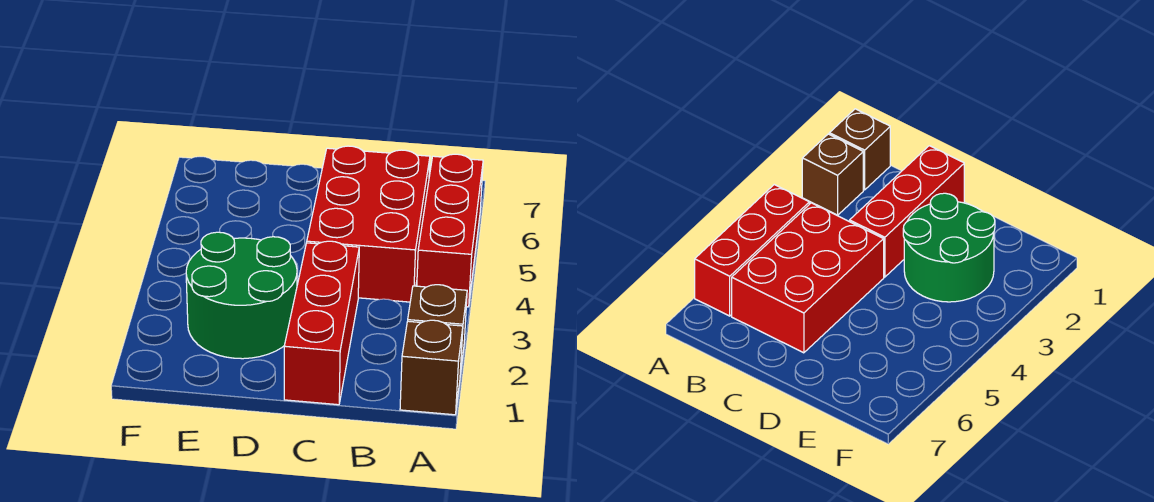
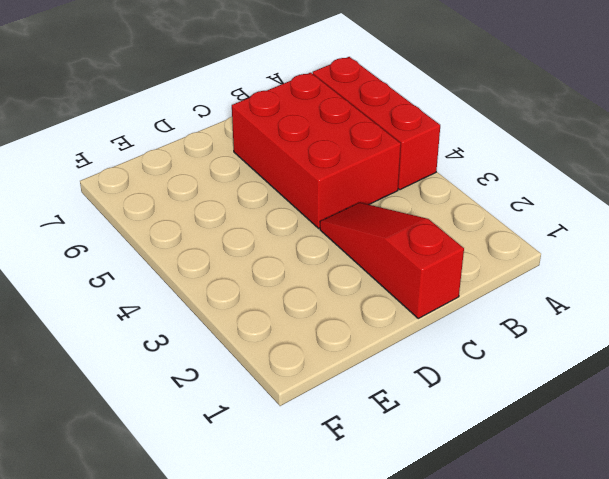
red 1x3 slope [320,203,464,318] -> red 1x3 brick [284,241,359,405]
none -> brown 1x1 brick [400,320,463,415]
none -> brown 1x1 brick [408,285,467,374]

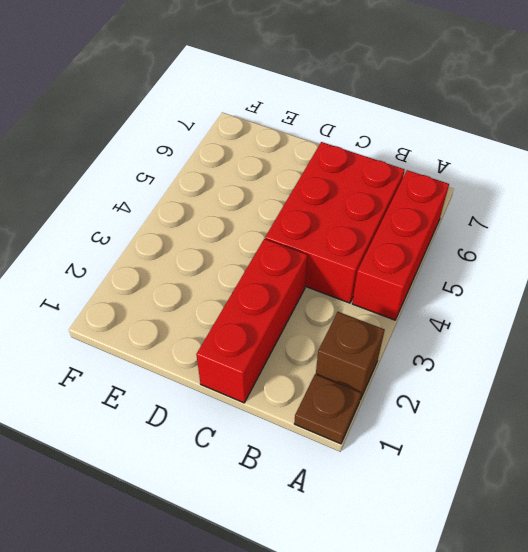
brown 1x1 plate [294,374,361,444] -> brown 1x1 brick [400,320,463,415]
none -> green 2x2 round brick [186,232,297,359]

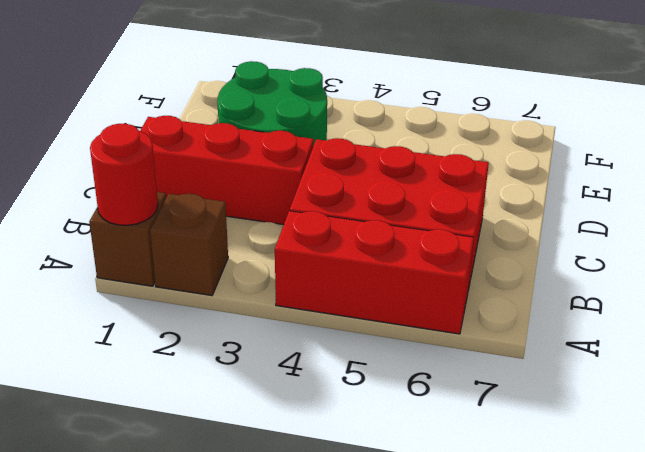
red 1x1 round brick [90,124,158,225] -> none

